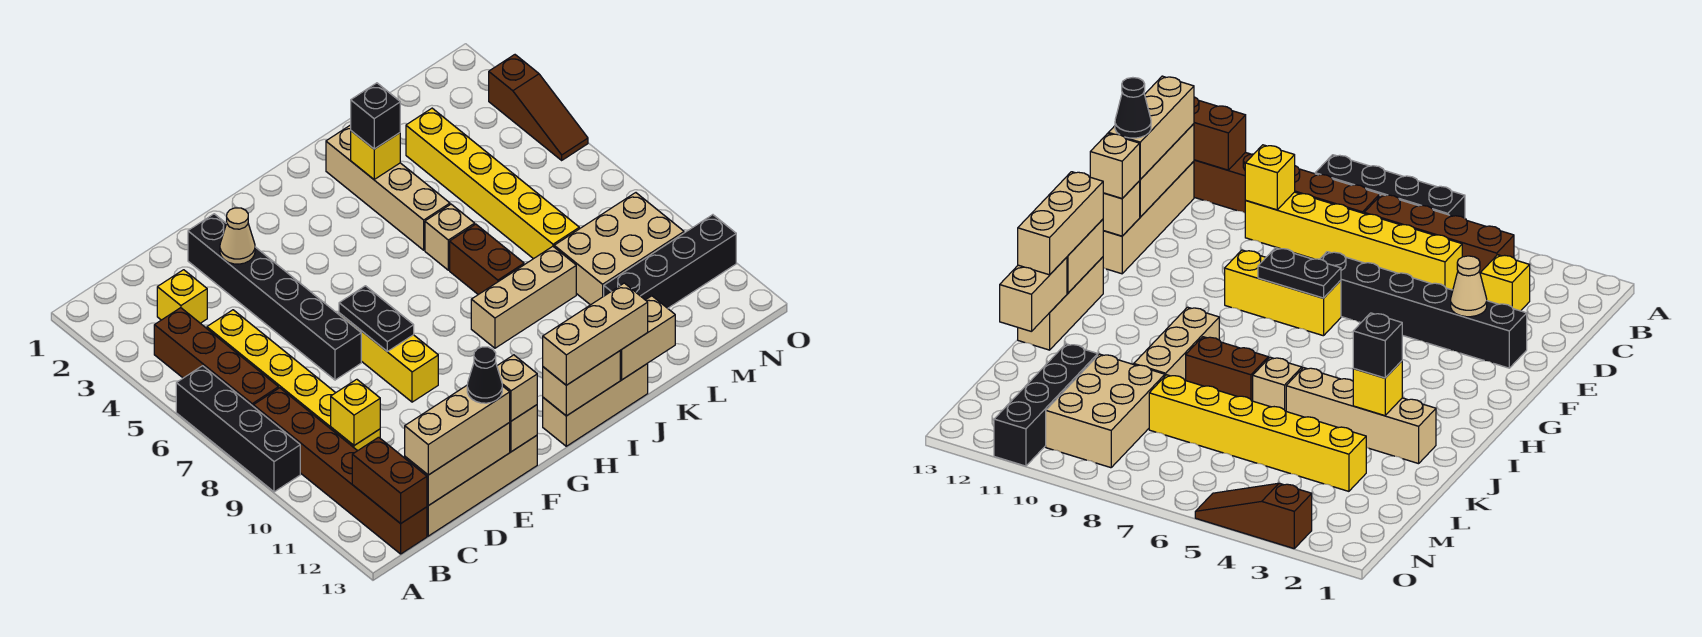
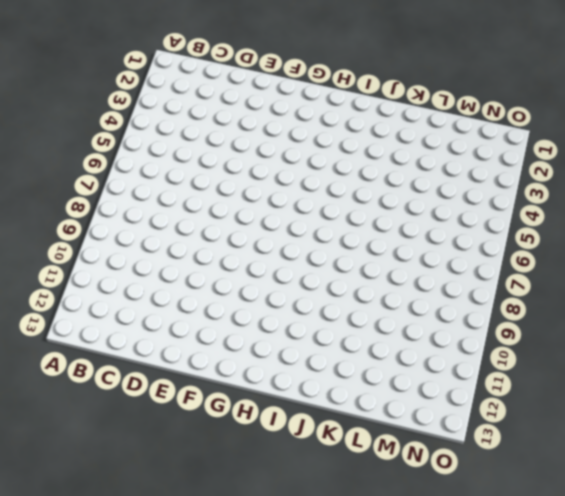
none -> black 1x4 brick [176,366,300,492]
none -> brown 1x4 brick [154,308,279,406]
none -> brown 1x6 brick [253,388,427,554]
none -> yellow 1x1 brick [157,270,207,323]

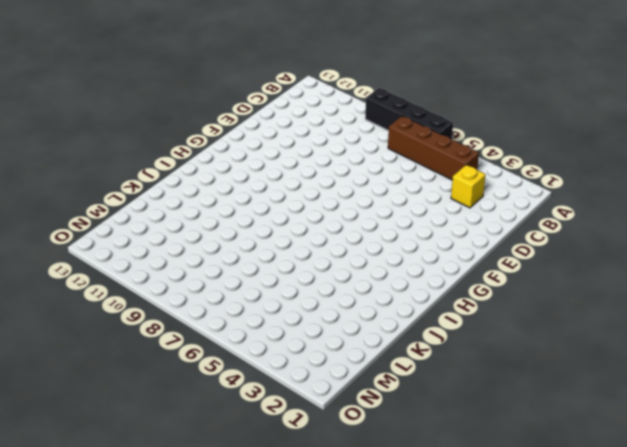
none -> brown 1x6 brick [253,388,427,554]
none -> yellow 1x6 brick [207,310,380,451]
none -> tan 1x4 brick [427,435,537,536]
none -> black 1x6 brick [188,214,361,380]

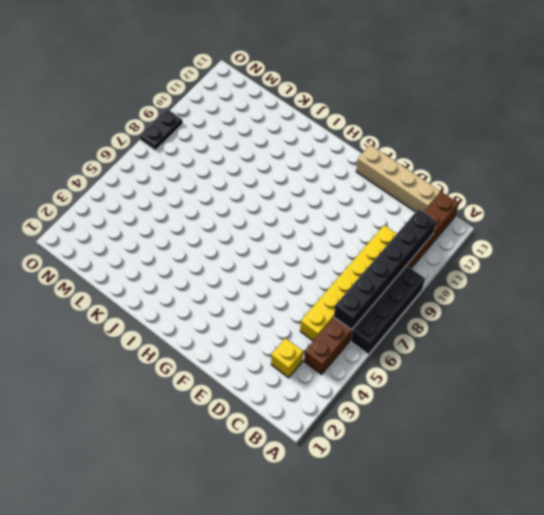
black 1x6 brick [334,209,436,330] -> black 1x6 brick moved to [188,214,361,380]
black 1x2 plate [140,109,183,150] -> black 1x2 plate moved to [339,286,414,352]
none -> yellow 1x3 brick [339,313,438,402]
none -> tan 1x3 brick [543,364,648,446]
none -> tan 1x3 brick [471,246,576,348]
none -> tan 1x4 brick [326,125,450,250]

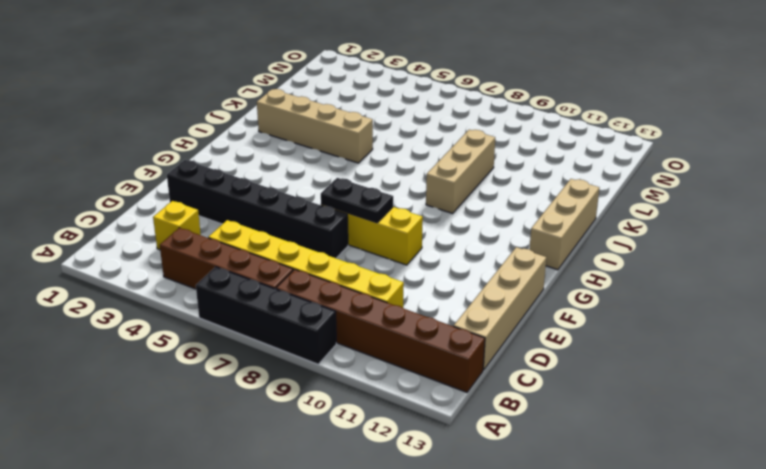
none -> tan 1x1 brick [425,204,475,270]
none -> brown 1x2 brick [450,224,524,295]
none -> yellow 1x6 brick [406,108,579,259]
none -> tan 2x3 brick [554,193,684,305]

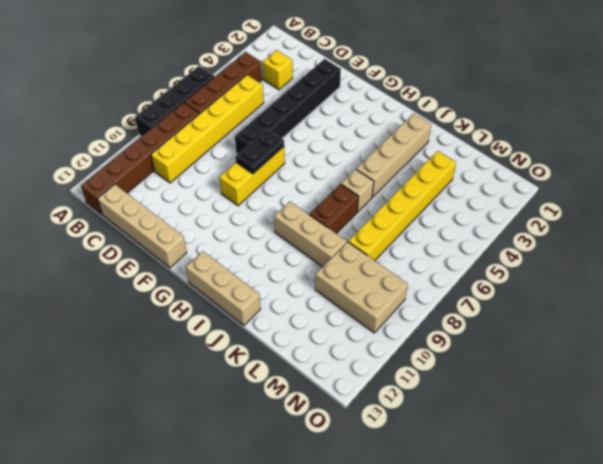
none -> black 1x4 brick [604,215,736,308]
none -> brown 1x3 slope [489,55,588,160]
none -> brown 1x2 brick [352,437,427,524]
none -> yellow 1x1 brick [331,379,380,445]

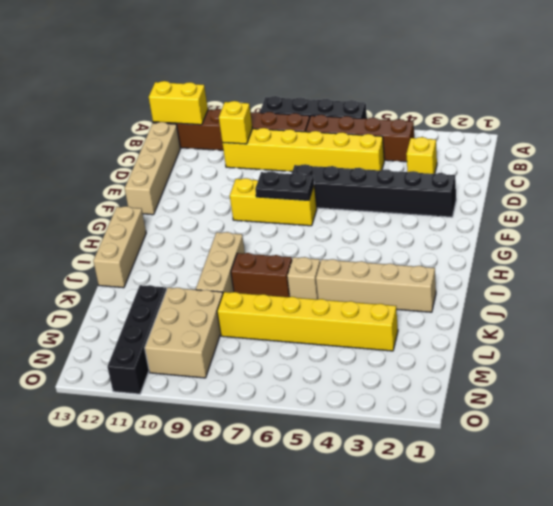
yellow 1x2 brick [149,81,208,125] -> brown 1x2 brick [352,437,427,524]
none -> brown 1x3 slope [489,55,588,160]
none -> tan 1x3 brick [405,423,510,506]
none -> tan 1x1 cone [220,208,255,264]
none -> tan 1x1 brick [509,405,537,452]

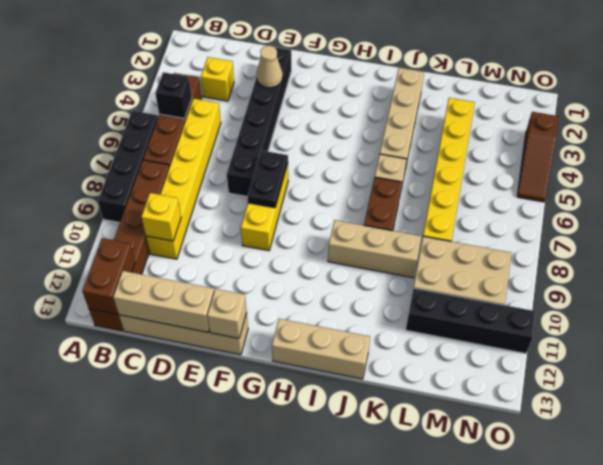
black 1x1 brick [155,72,192,118] -> black 1x1 brick moved to [351,83,400,149]
none -> tan 1x2 brick [543,351,620,416]
none -> yellow 1x1 brick [351,131,400,179]
none -> tan 1x2 brick [620,296,675,380]
none -> tan 1x3 brick [405,386,510,475]

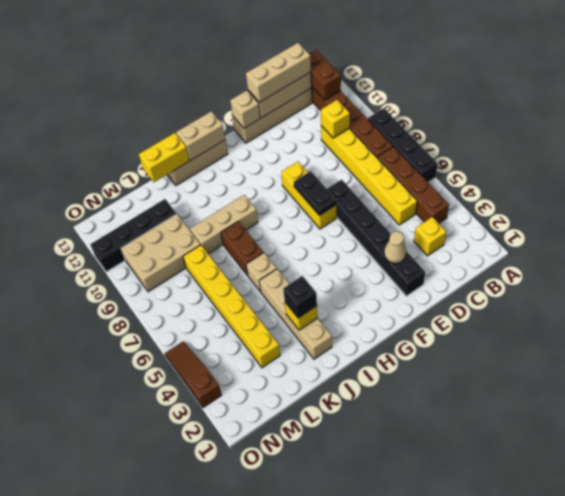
yellow 1x2 brick [139,133,189,182] -> tan 1x2 brick [620,296,675,380]
none -> tan 1x1 brick [497,355,537,421]
none -> tan 1x3 brick [543,283,648,385]
none -> black 1x1 cone [467,347,502,403]

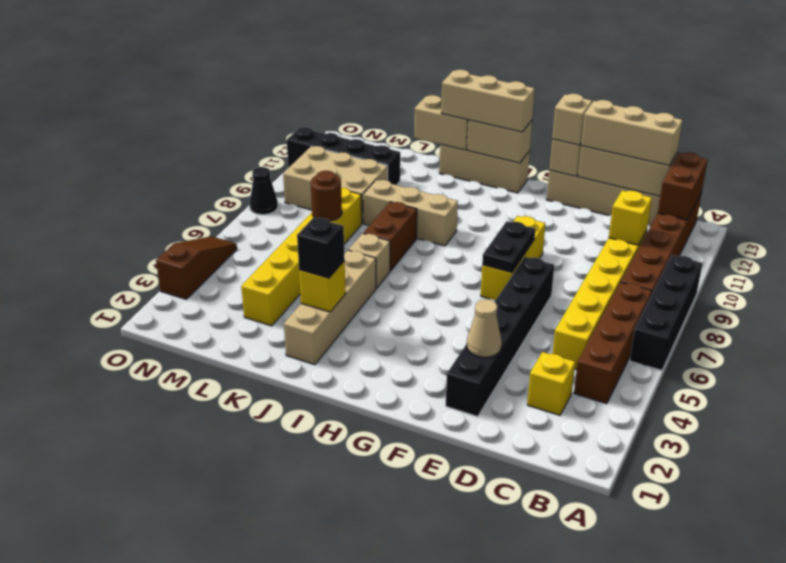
brown 1x1 round brick [311,171,342,221] -> none
black 1x1 cone [250,167,278,215] -> black 1x1 cone moved to [467,347,502,403]

